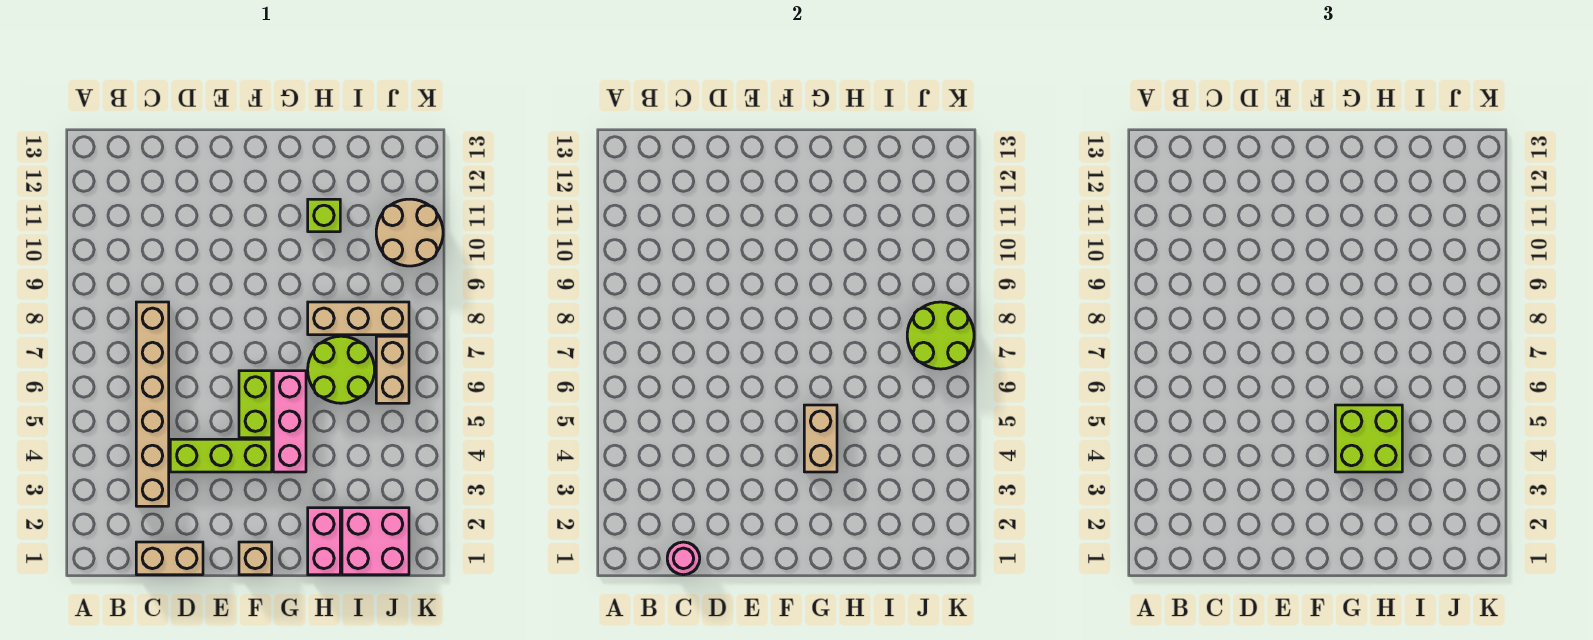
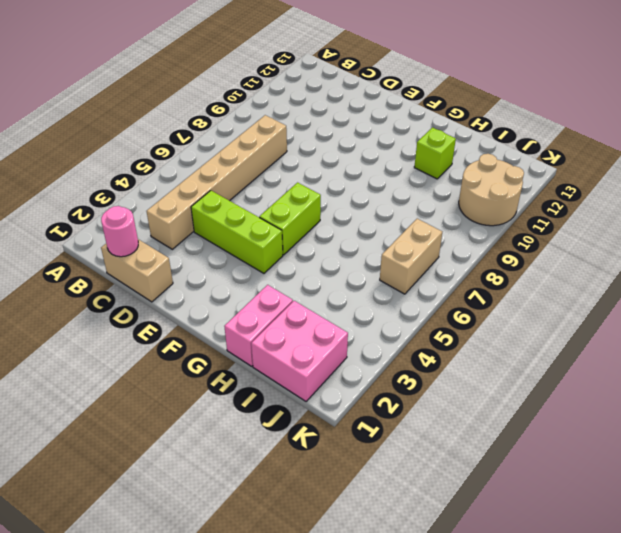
none -> tan 1x1 brick [239,542,272,575]
none -> pink 1x3 brick [273,371,306,472]
none -> lime 2x2 round brick [308,336,375,403]

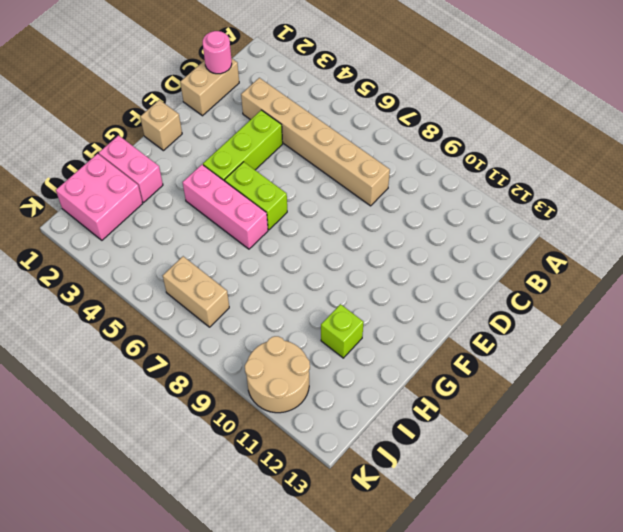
none -> lime 2x2 round brick [308,336,375,403]
none -> tan 1x3 brick [308,302,409,335]
none -> tan 1x2 brick [804,405,837,472]

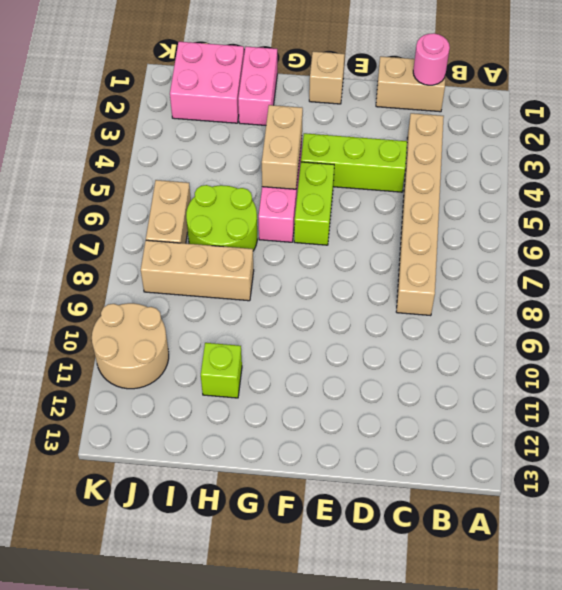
none -> lime 2x2 round brick [907,302,974,369]
none -> lime 2x2 brick [1335,405,1402,472]

